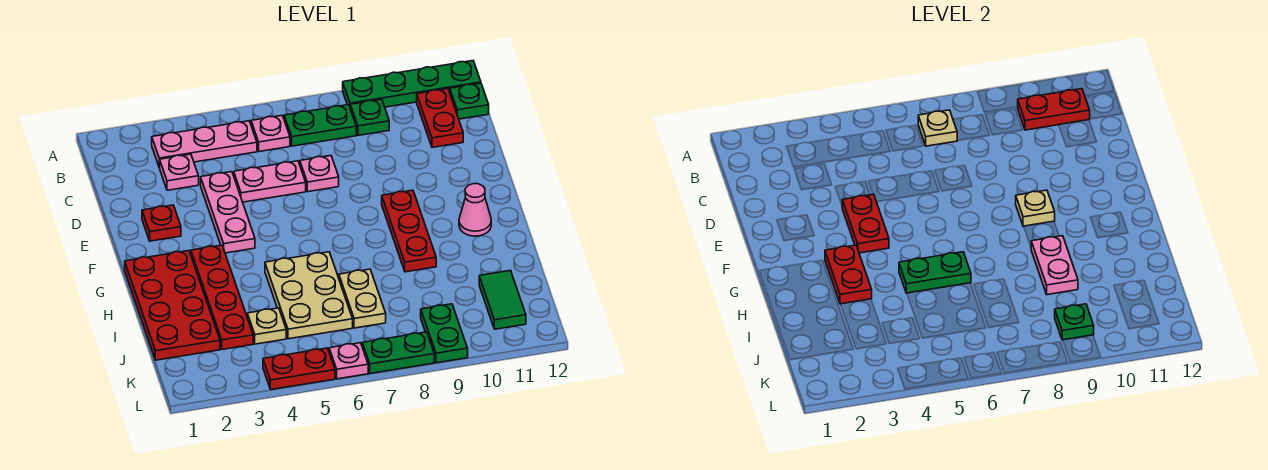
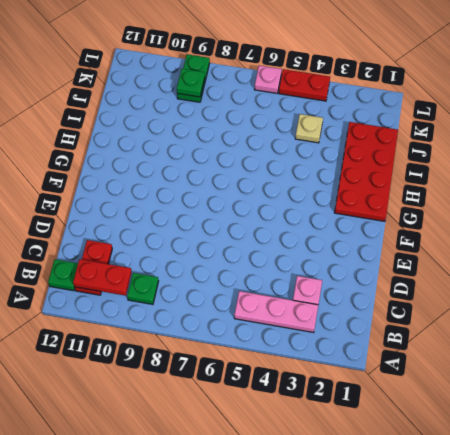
none -> green 1x4 plate [343,61,481,107]
none -> pink 1x1 plate [251,116,290,152]
none -> green 1x2 plate [284,105,356,146]
none -> pink 1x3 plate [201,172,255,253]

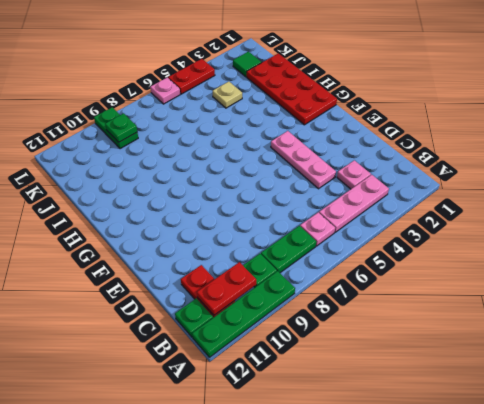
green 1x1 tile [233,52,262,77] -> none
none -> pink 1x2 plate [234,161,306,202]
none -> pink 1x1 plate [300,156,339,192]
none -> red 1x1 plate [142,205,181,241]
none -> red 1x3 plate [382,190,436,272]

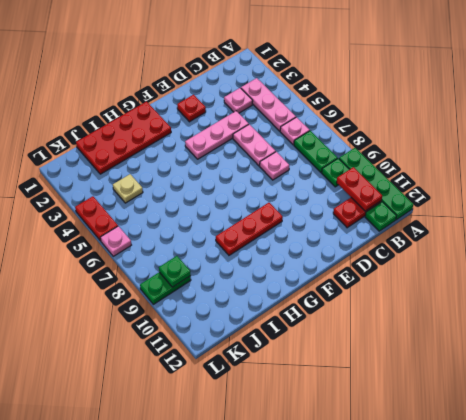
none -> red 1x4 plate [191,245,253,349]
none -> pink 1x1 cone [459,184,491,236]
none -> tan 2x3 plate [265,252,353,339]
none -> tan 1x2 plate [339,269,386,328]

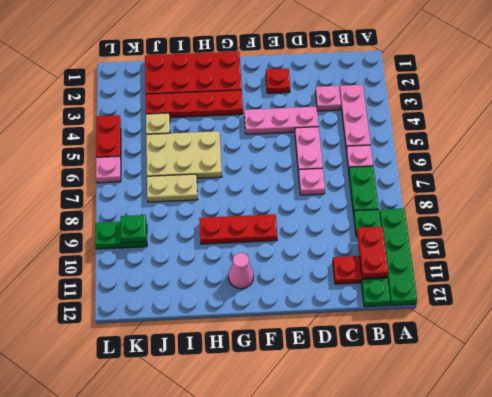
none -> green 1x2 tile [479,270,526,329]
none -> green 1x2 plate [362,332,434,374]
none -> tan 1x1 plate [918,110,957,146]
none -> red 1x2 plate [842,194,889,253]

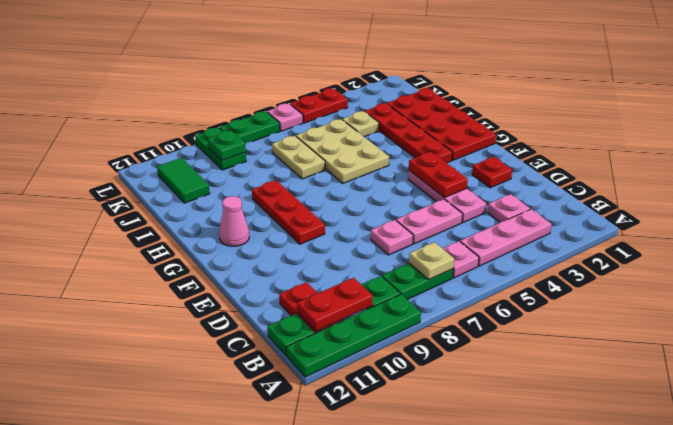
none -> tan 1x1 plate [1016,190,1055,226]
none -> red 1x2 plate [825,245,872,304]
none -> green 1x2 plate [899,252,971,293]
none -> pink 1x2 plate [1031,236,1078,295]

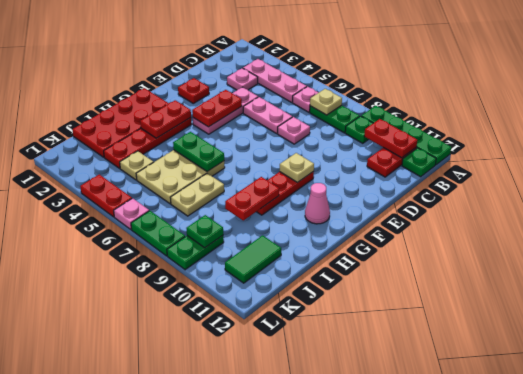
red 1x2 plate [225,177,279,220] -> pink 1x2 plate [1031,236,1078,295]

